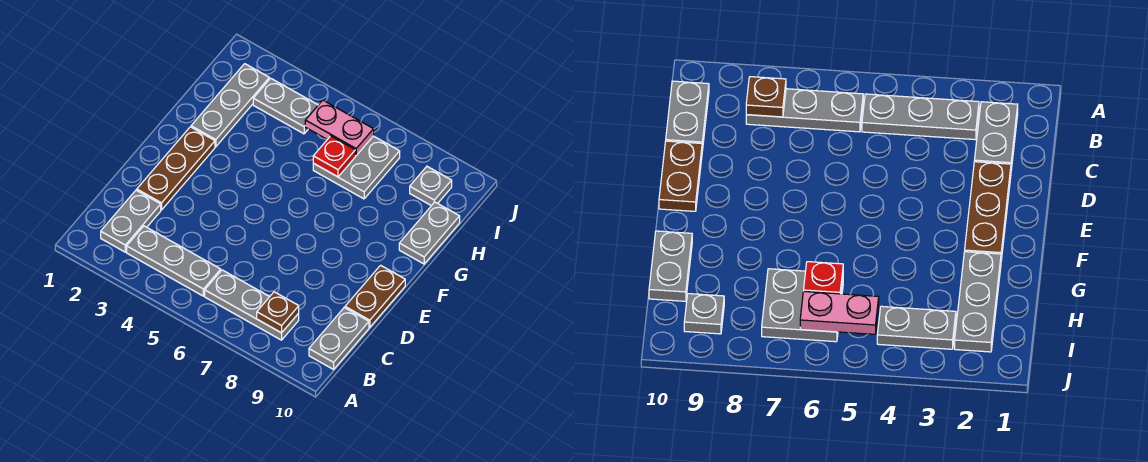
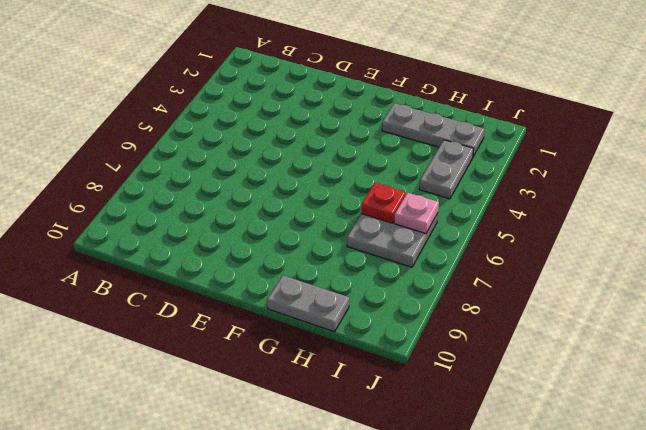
pink 1x1 plate [394,193,439,233] -> pink 1x2 plate [305,100,374,156]
none -> grey 1x2 plate [101,190,161,252]
none -> grey 1x3 plate [127,226,221,296]
none -> grey 1x3 plate [205,270,299,340]

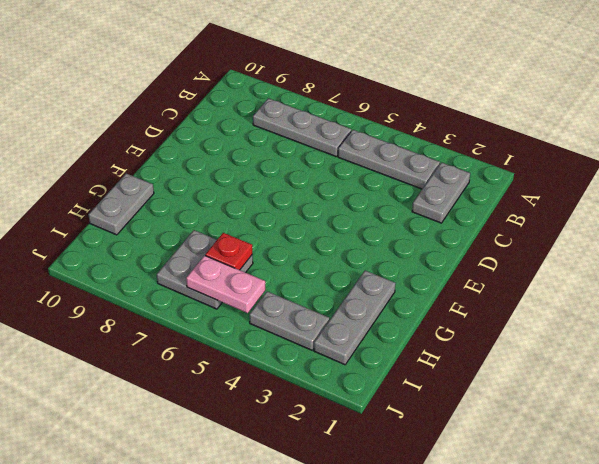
none -> grey 1x2 plate [309,308,369,369]
none -> brown 1x3 plate [137,127,215,210]
none -> brown 1x2 plate [345,265,405,327]

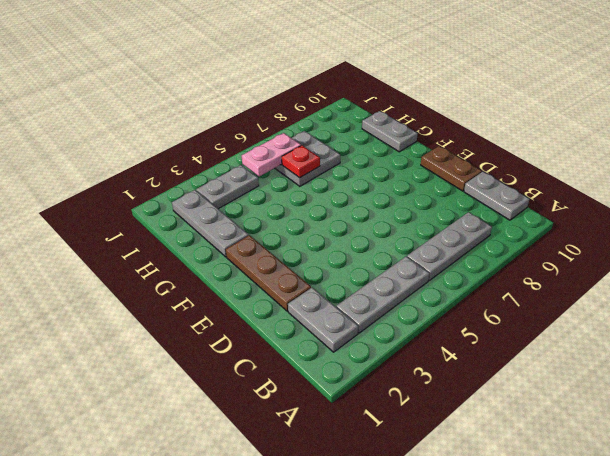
none -> grey 1x1 plate [410,167,452,206]
none -> brown 1x1 plate [257,292,299,333]

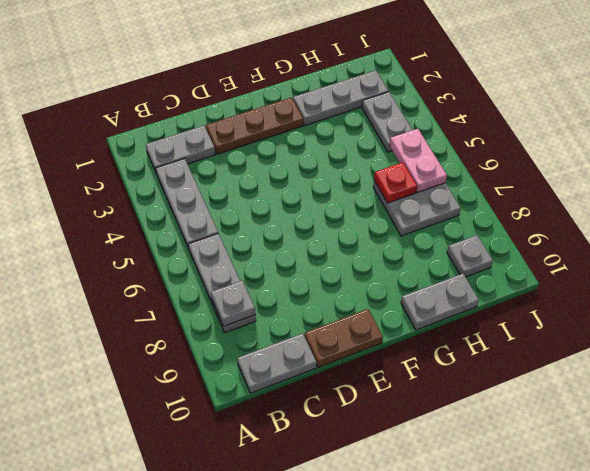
grey 1x1 plate [211,281,255,326] -> brown 1x1 plate [257,292,299,333]

